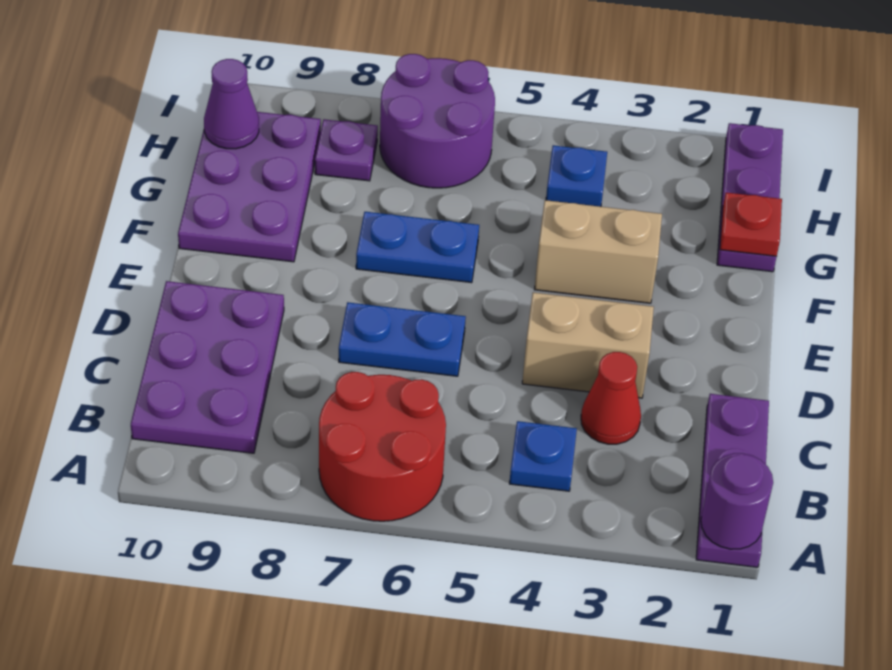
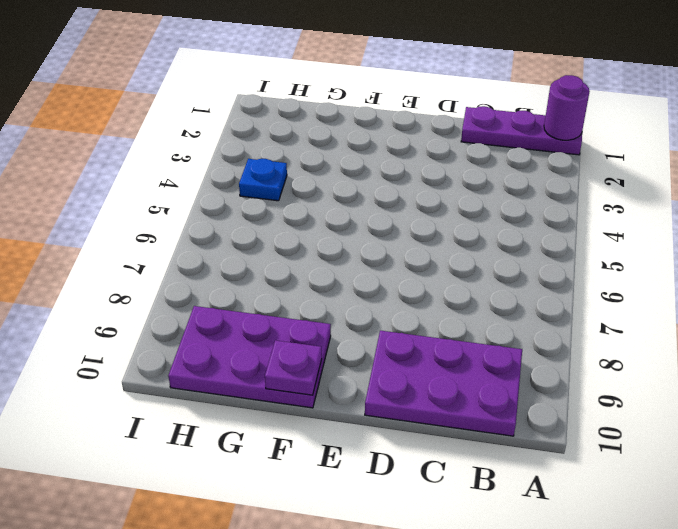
purple 1x1 plate [265,340,322,395] -> purple 1x1 plate moved to [315,119,378,181]
none -> red 2x2 round brick [319,372,446,521]
none -> blue 1x1 plate [509,421,577,491]
none -> red 1x1 cone [581,352,641,444]

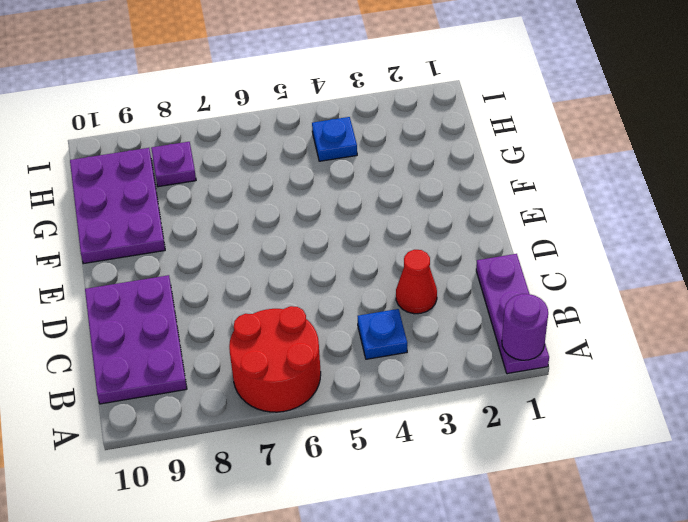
none -> tan 1x2 brick [522,292,654,398]
none -> blue 1x2 plate [339,302,466,376]
none -> tan 1x2 brick [534,200,662,303]

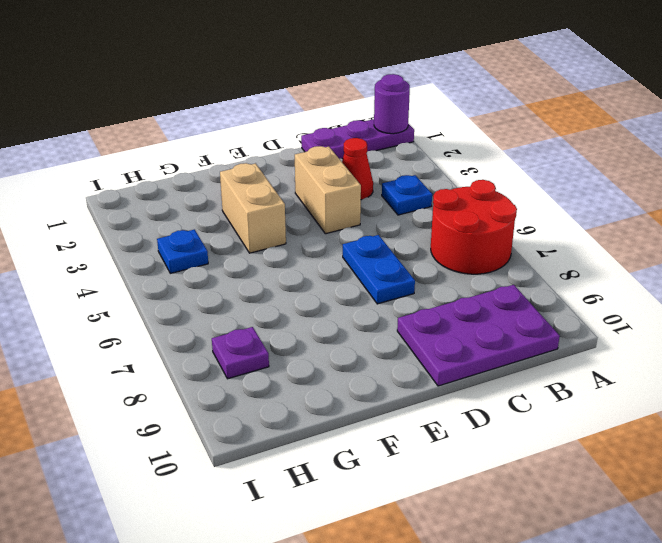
none -> blue 1x2 plate [356,212,479,283]
none -> purple 2x3 plate [178,112,321,262]
none -> purple 1x3 plate [717,123,783,272]

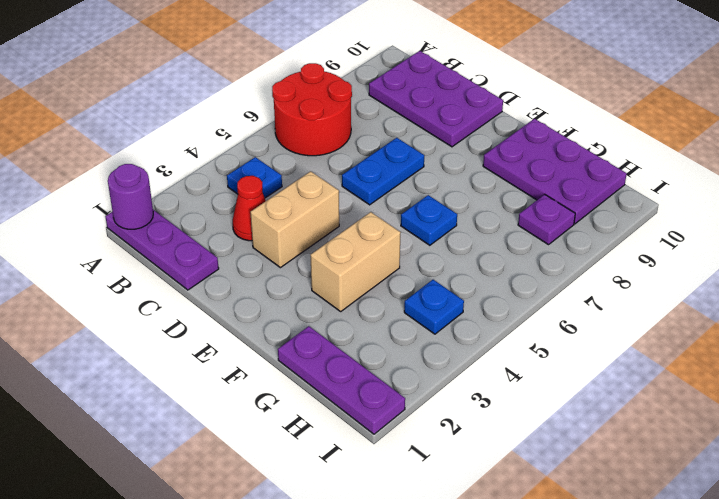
blue 1x1 plate [401,195,457,245] -> blue 1x2 plate [356,212,479,283]
none -> purple 2x2 round brick [380,54,495,188]
none -> red 1x1 plate [720,192,782,256]
none -> purple 1x1 cone [204,59,259,149]

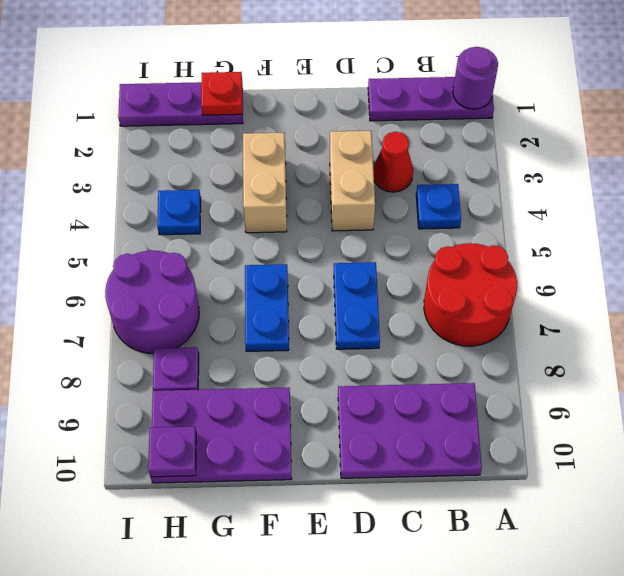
purple 1x1 plate [148,426,196,477] -> purple 1x1 cone [204,59,259,149]

